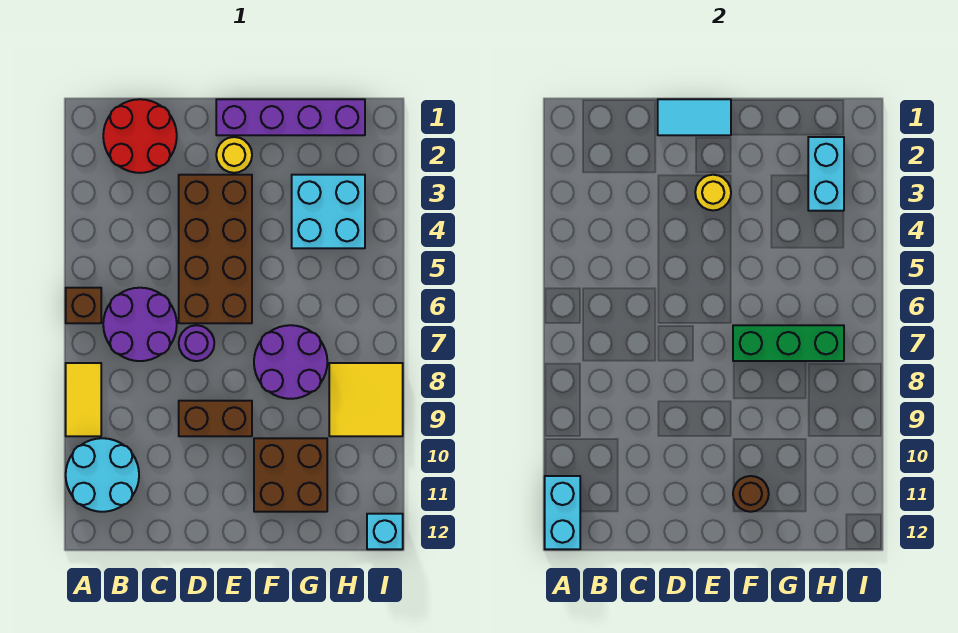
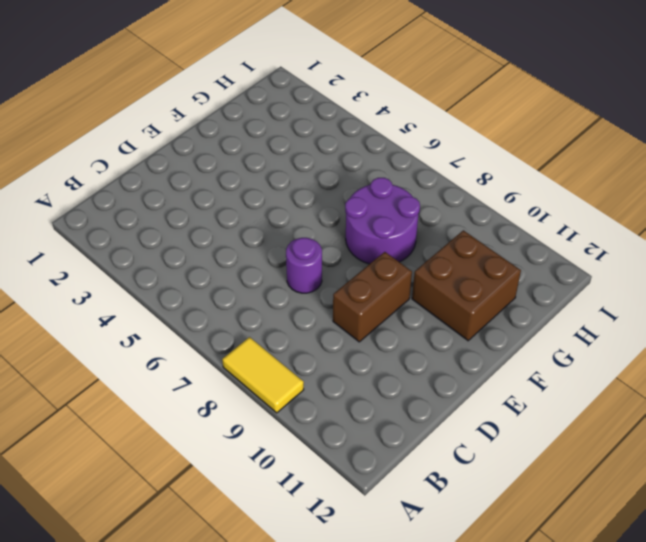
none -> brown 1x1 brick [66,288,101,323]
none -> cyan 2x2 round brick [66,438,139,512]
none -> red 2x2 round brick [103,99,177,173]

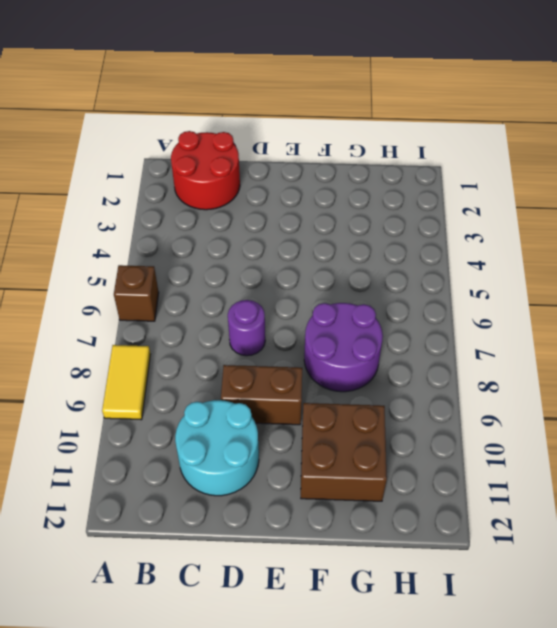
cyan 2x2 round brick [175,400,259,496] -> cyan 2x2 round brick moved to [66,438,139,512]
none -> purple 2x2 round brick [103,288,177,361]
none -> brown 2x4 brick [179,175,252,323]
none -> purple 1x4 brick [216,99,365,135]

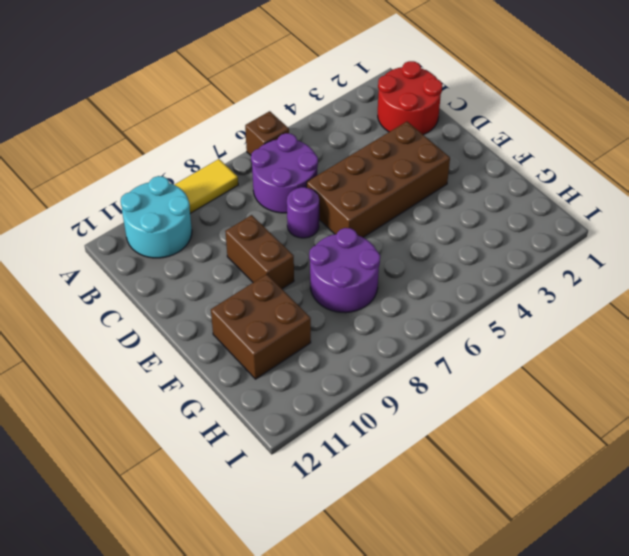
none -> purple 1x4 brick [216,99,365,135]
none -> yellow 1x1 round brick [216,137,252,173]
none -> cyan 2x2 brick [292,175,365,248]

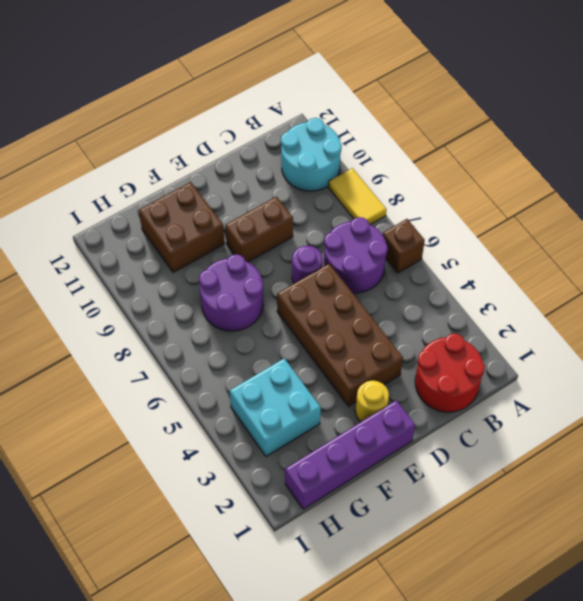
none -> yellow 2x2 tile [329,363,403,436]
none -> cyan 1x1 brick [367,514,403,549]
none -> cyan 1x2 brick [545,476,580,549]

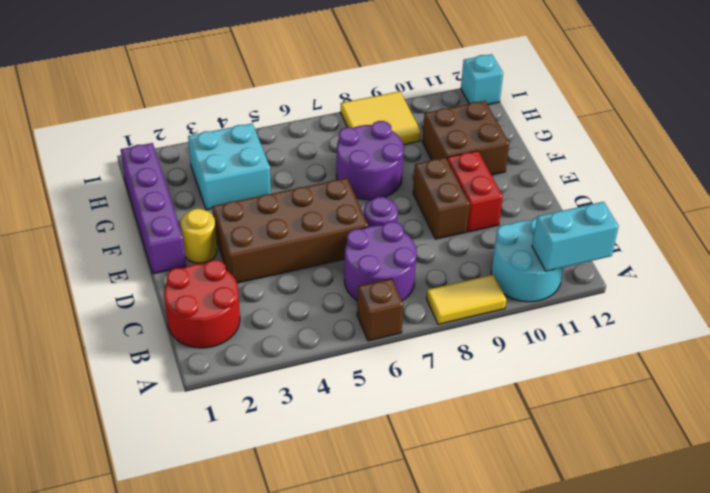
red 1x2 brick [447,151,503,232] -> none
none -> cyan 1x2 tile [658,99,731,135]
none -> yellow 1x1 round brick [695,175,731,210]
none -> green 1x3 brick [733,325,844,361]

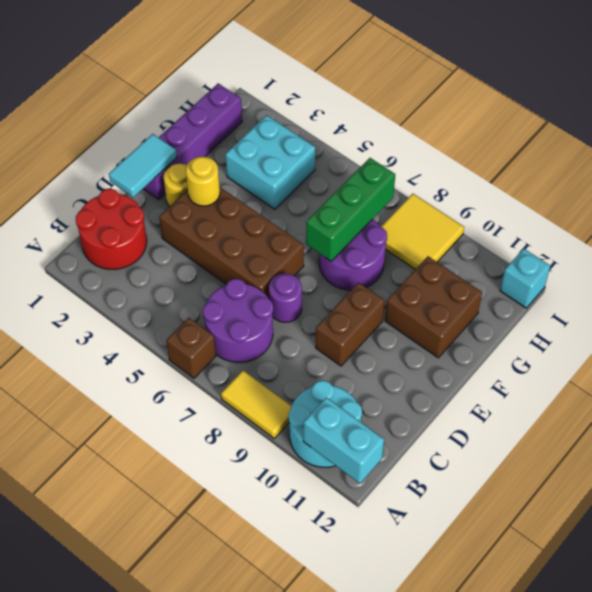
none -> brown 1x1 round brick [733,476,769,512]
none -> cyan 1x2 brick [808,137,844,211]

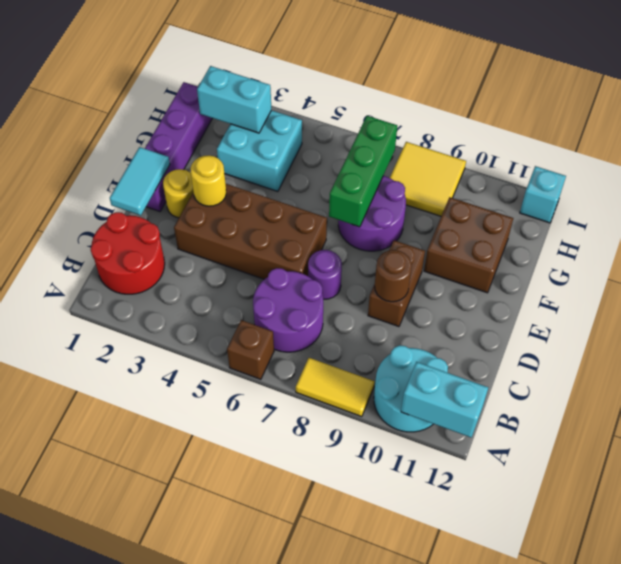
brown 1x1 round brick [375,250,412,302] -> brown 1x1 round brick moved to [733,476,769,512]

